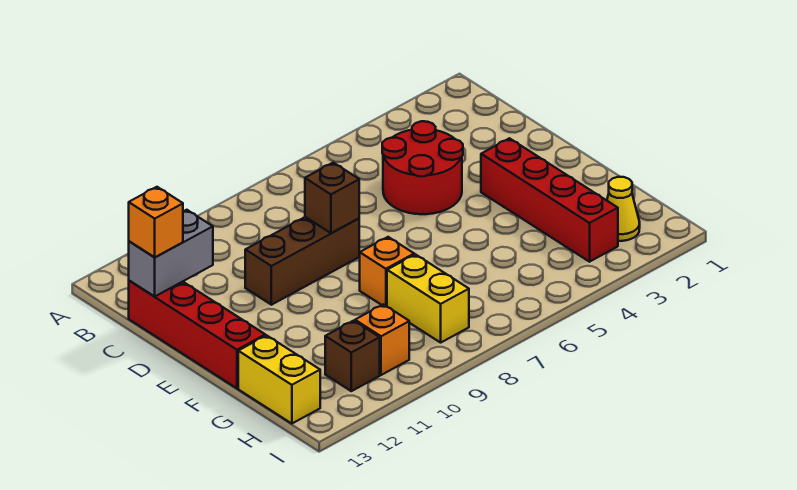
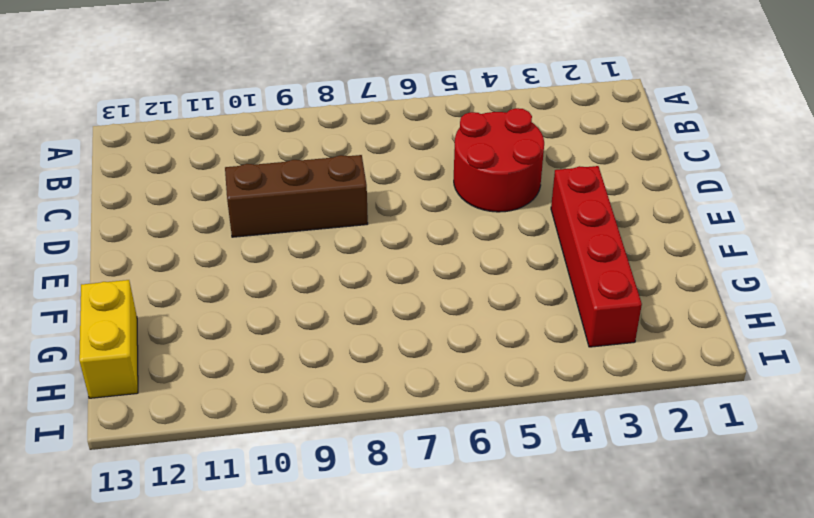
none -> red 1x4 brick [129,281,265,388]
none -> orange 1x1 brick [360,237,414,306]
none -> yellow 1x2 brick [387,255,469,343]

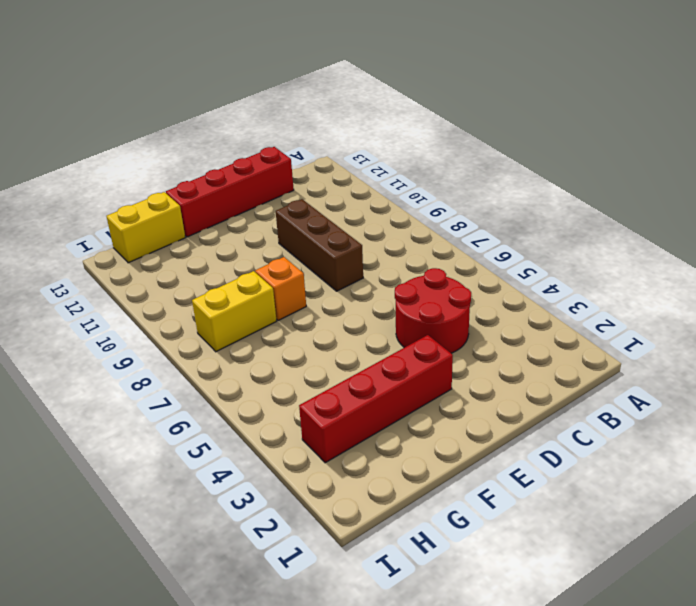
none -> yellow 1x1 cone [607,177,640,241]
none -> orange 1x1 brick [355,304,409,375]
none -> brown 1x1 brick [325,321,380,391]

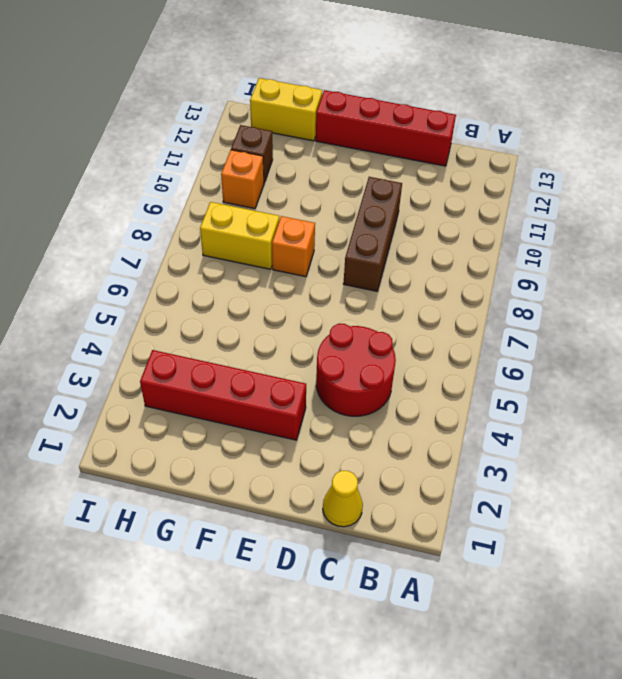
yellow 1x1 cone [323,471,363,527] -> yellow 1x1 cone moved to [607,177,640,241]
none -> grey 1x2 brick [129,210,213,297]
none -> brown 1x1 brick [305,163,359,233]
none -> orange 1x1 brick [129,187,183,257]

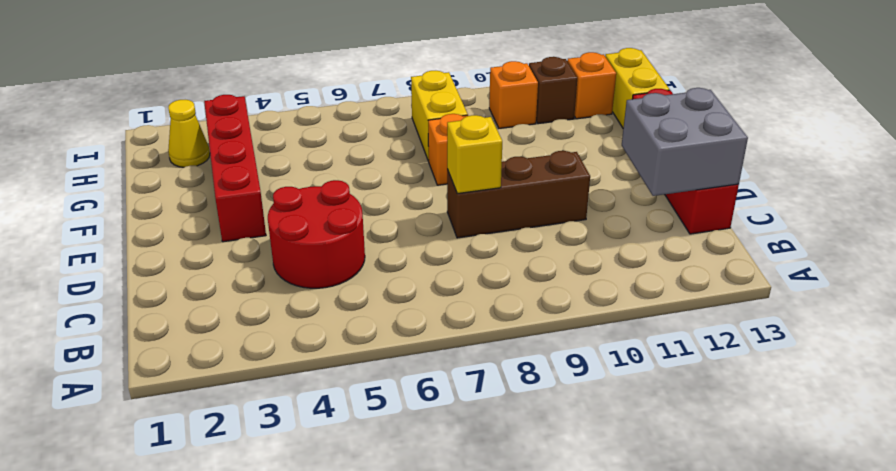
grey 2x2 brick [622,88,748,196] -> grey 1x2 brick [129,210,213,297]
yellow 1x1 brick [447,115,502,194] -> brown 1x1 brick [305,163,359,233]
orange 1x1 brick [567,52,616,119] -> orange 1x1 brick moved to [129,187,183,257]

